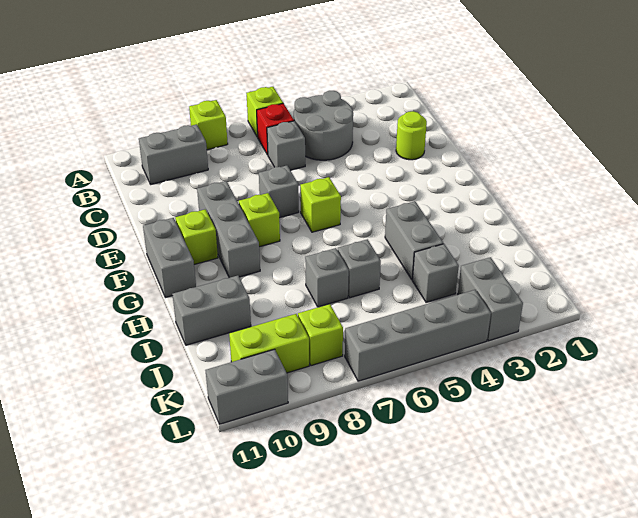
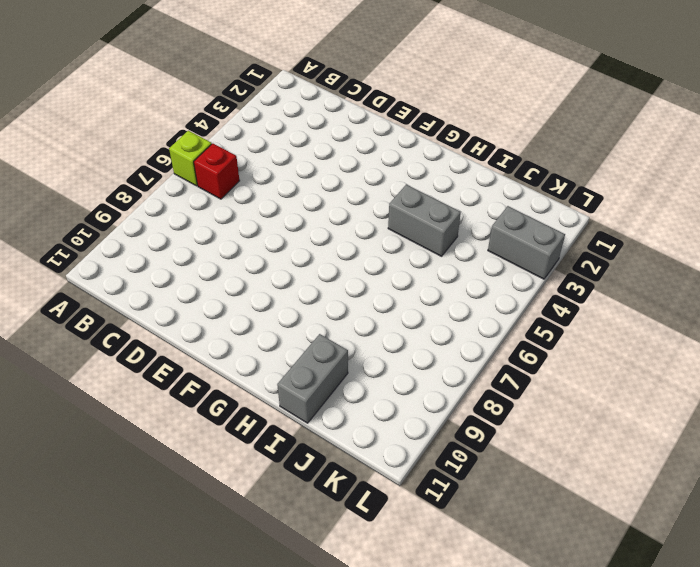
none -> lime 1x1 brick [189,100,228,150]
none -> grey 2x2 round brick [294,91,353,160]
none -> grey 1x2 brick [139,124,208,184]

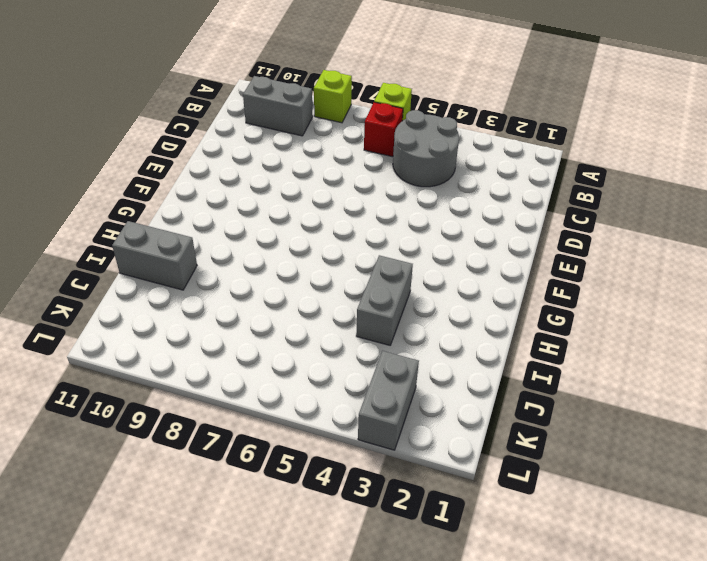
none -> grey 1x1 brick [267,121,305,170]
none -> lime 1x1 round brick [396,111,427,160]
none -> grey 1x1 brick [259,165,299,218]

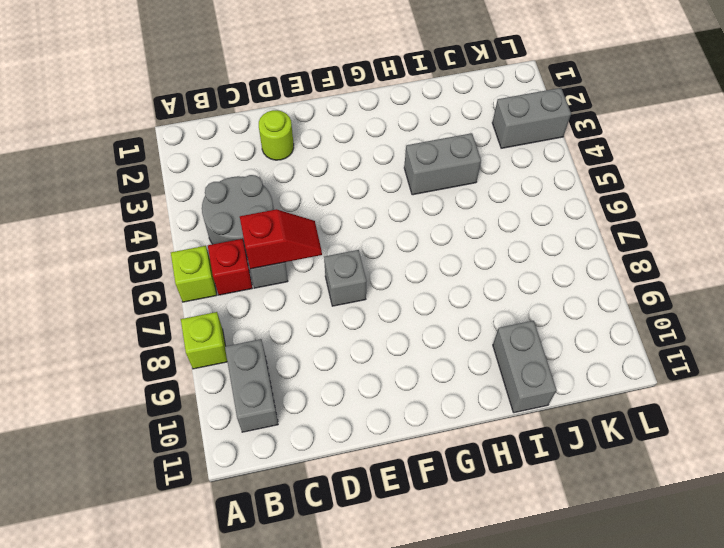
red 1x2 slope [240,209,322,269] -> none
none -> grey 1x3 brick [197,181,260,278]
none -> lime 1x1 brick [300,177,341,232]
none -> lime 1x1 brick [239,193,280,247]

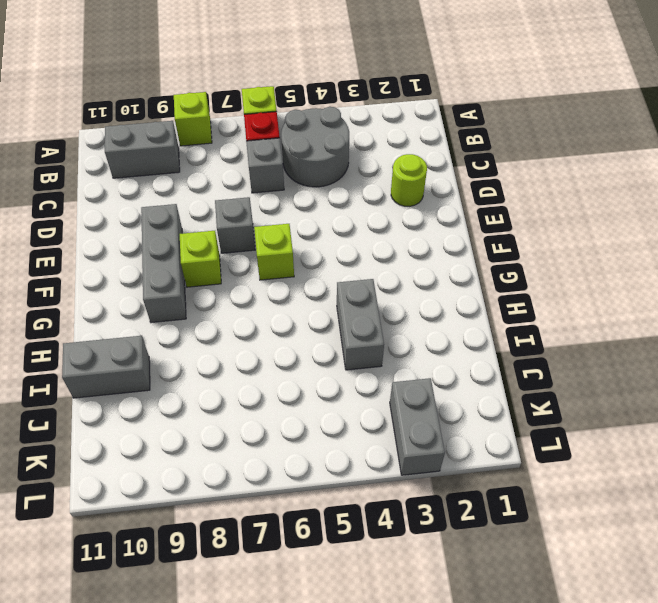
none -> lime 1x1 brick [175,209,218,265]
none -> grey 1x2 brick [143,218,196,298]
none -> grey 1x1 brick [337,239,381,298]

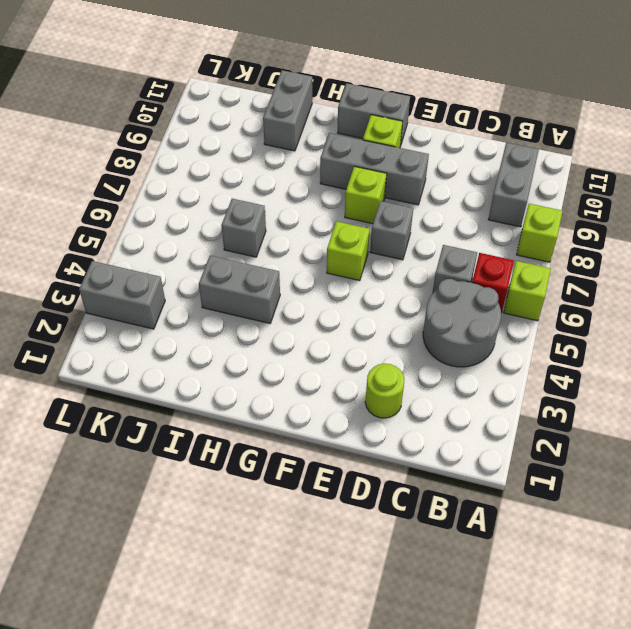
none -> grey 1x1 brick [305,248,349,307]
none -> grey 1x1 brick [412,244,459,302]
none -> lime 1x1 brick [298,304,343,366]

